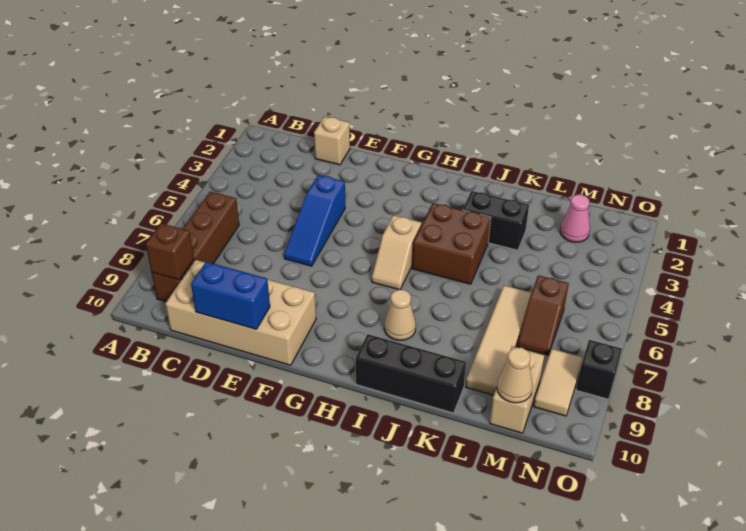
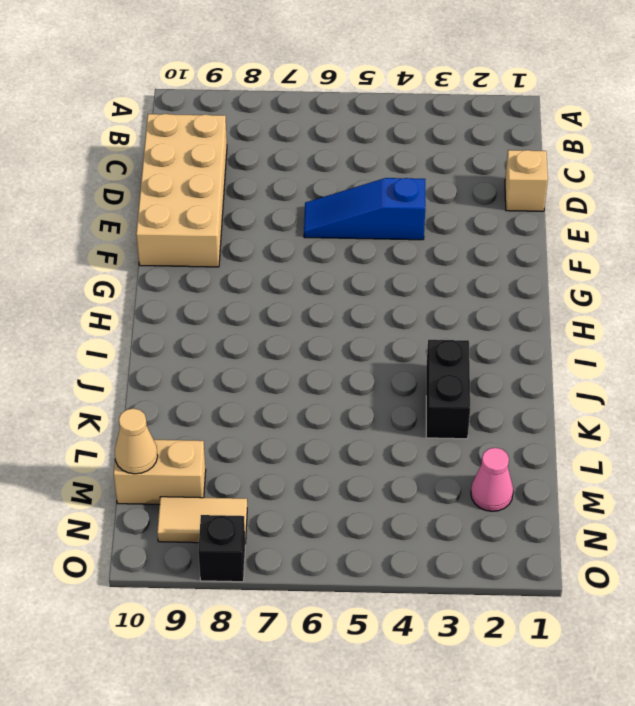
none -> brown 1x4 brick [152,192,239,302]
none -> tan 1x2 slope [372,215,421,290]
none -> brown 2x2 brick [412,203,491,284]

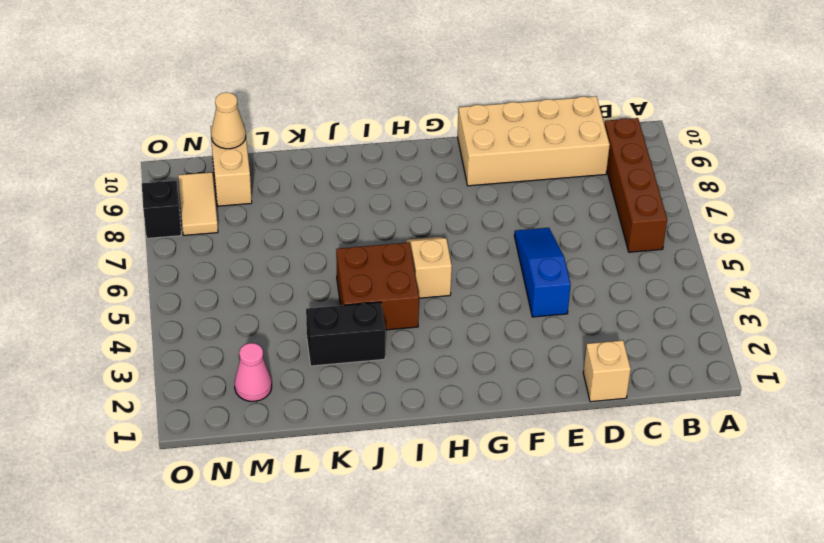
none -> tan 1x1 cone [384,289,416,340]
none -> black 1x3 brick [356,334,466,413]
none -> tan 1x4 tile [466,285,531,395]

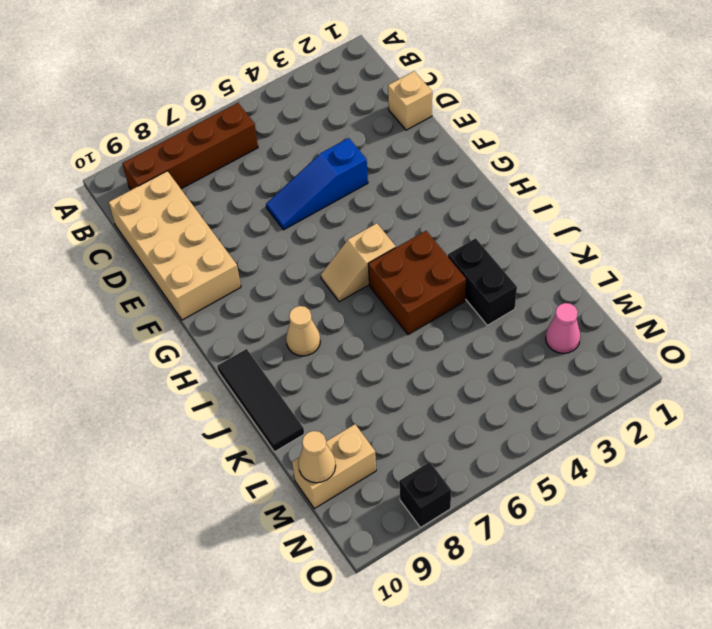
black 1x3 tile [217,349,304,452] -> black 1x3 brick [356,334,466,413]
none -> tan 1x4 tile [466,285,531,395]
none -> brown 1x2 slope [518,275,569,355]
none -> tan 1x2 tile [533,349,583,416]

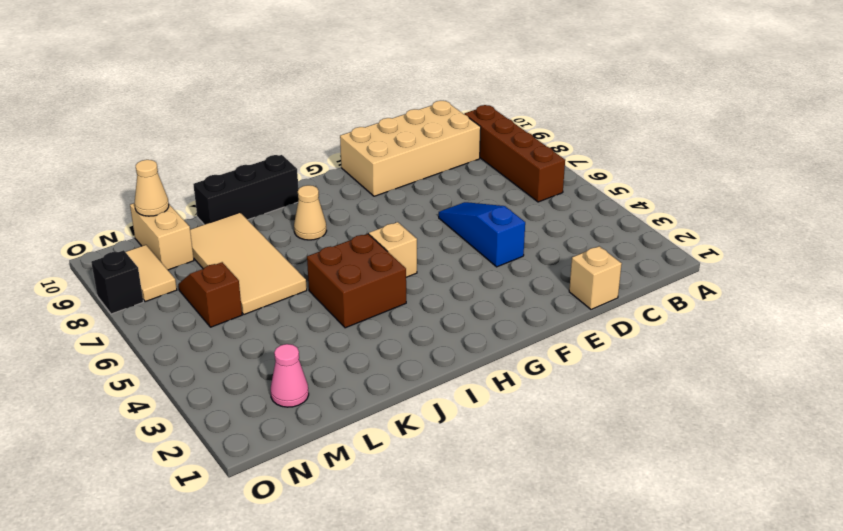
tan 2x4 tile [190,212,307,314] -> tan 1x4 tile [466,285,531,395]
none -> black 1x2 brick [463,191,529,250]
none -> brown 1x1 brick [146,223,194,280]
none -> blue 1x2 brick [191,262,270,329]

